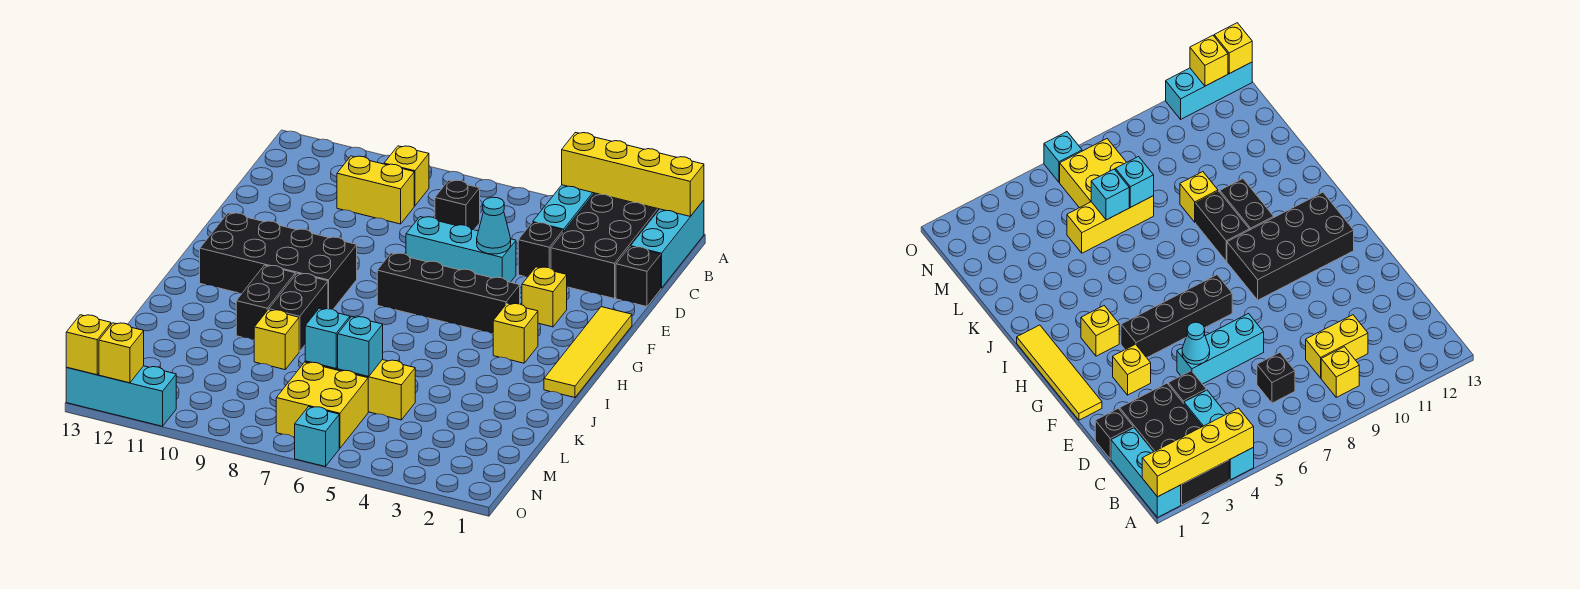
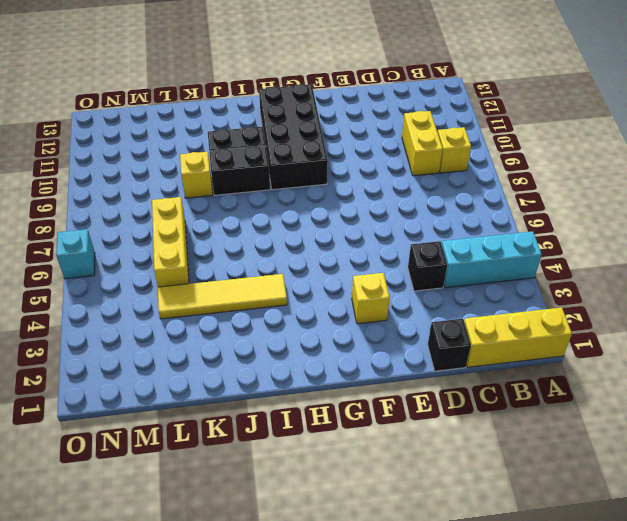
yellow 1x3 brick [464,307,572,367] -> cyan 1x3 brick [631,200,704,288]
yellow 1x4 tile [158,274,287,319] -> yellow 1x4 tile moved to [544,307,632,398]
none -> black 2x4 brick [551,193,659,299]
none -> black 1x1 brick [435,180,480,230]
none -> cyan 1x3 brick [406,217,516,282]

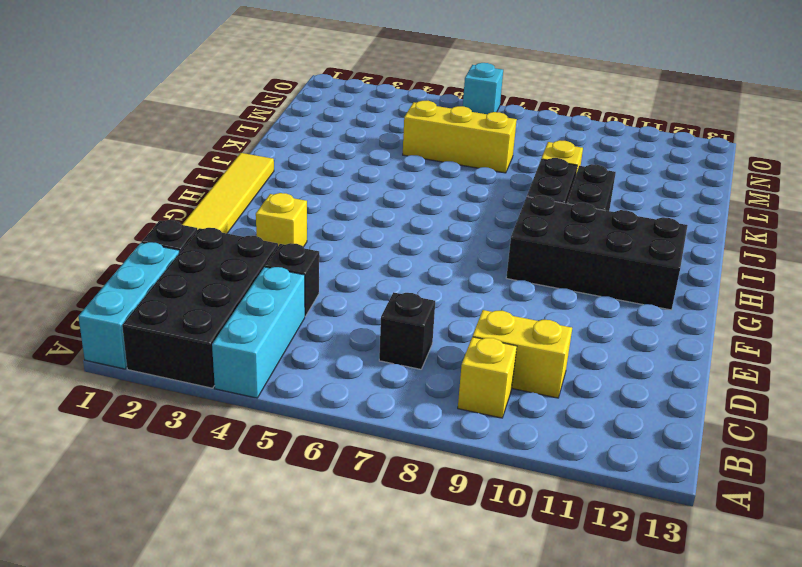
none -> cyan 1x3 brick [406,217,516,282]
none -> black 1x4 brick [377,253,520,334]
none -> yellow 1x1 brick [493,303,538,363]

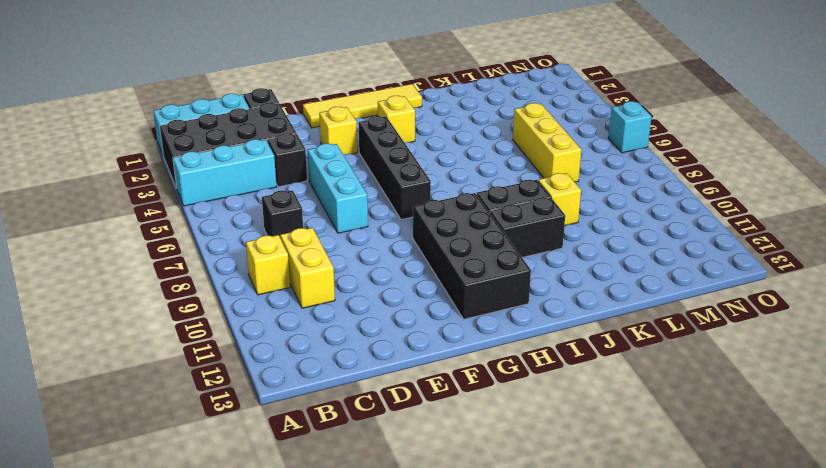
none -> yellow 2x2 brick [276,362,368,448]
none -> cyan 1x3 brick [66,366,176,426]
none -> yellow 1x4 brick [562,132,704,216]

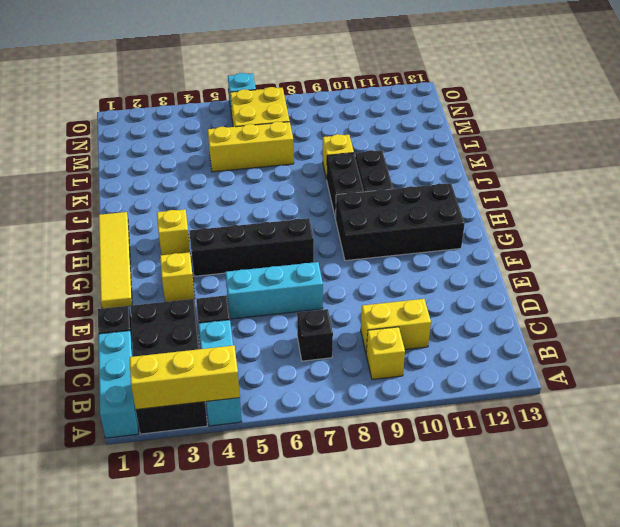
yellow 1x3 brick [130,345,240,410] -> yellow 1x4 brick [562,132,704,216]
none -> cyan 1x3 brick [66,366,176,426]
none -> cyan 1x1 cone [477,197,511,254]
none -> cyan 1x1 brick [338,317,383,376]

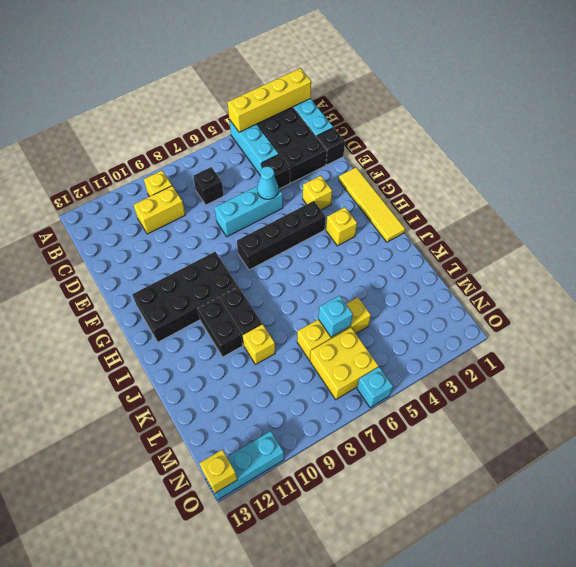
none -> cyan 1x1 brick [305,309,350,368]
none -> yellow 1x1 brick [99,323,144,383]

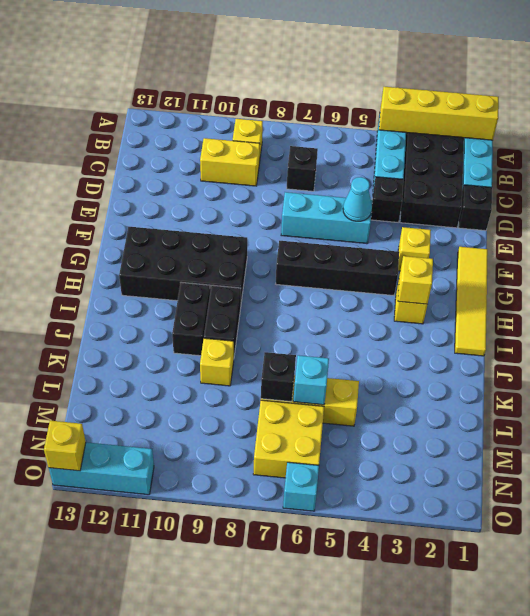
yellow 1x1 brick [398,256,433,304] -> yellow 1x1 brick moved to [99,323,144,383]
black 1x1 brick [261,352,296,402] -> cyan 1x1 brick [305,309,350,368]

